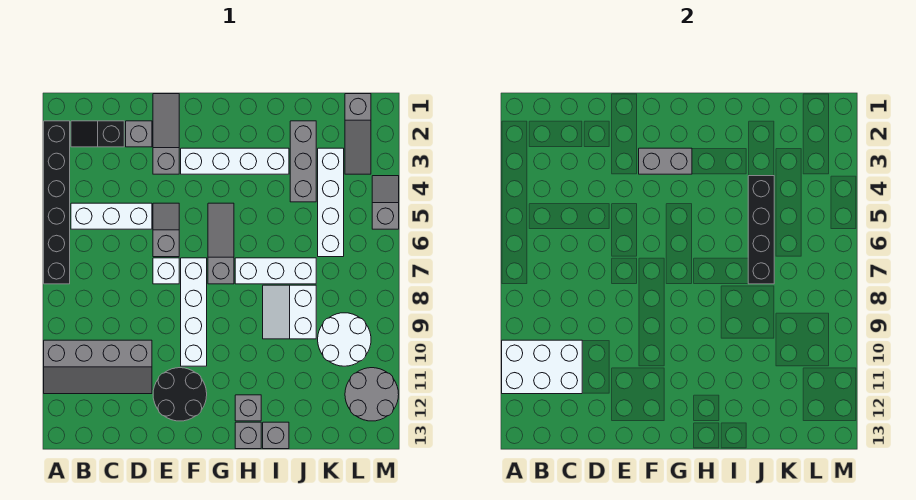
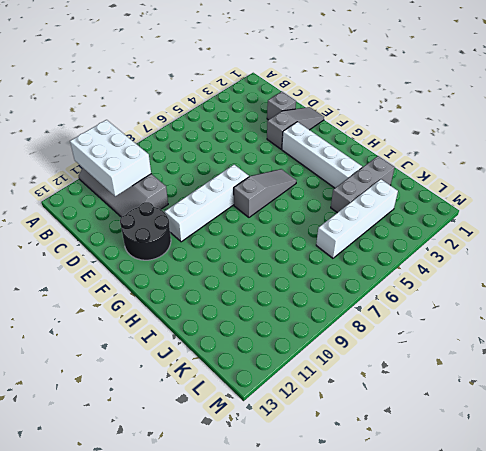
none -> black 1x6 brick [44,121,70,284]
none -> black 1x2 slope [71,121,124,147]
none -> white 1x3 brick [71,203,152,229]

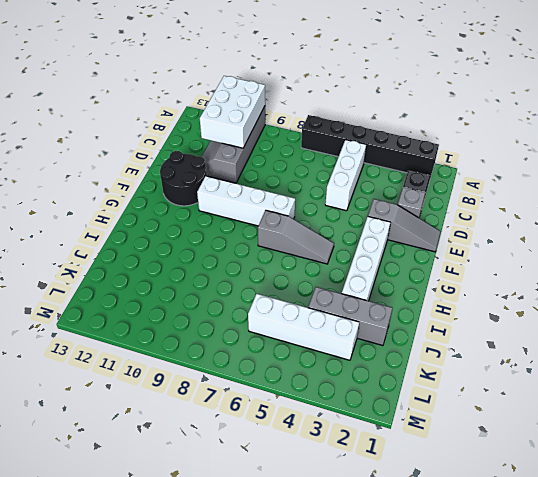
none -> grey 1x2 slope [153,203,179,257]
none -> white 1x1 brick [153,258,179,284]
none -> white 1x3 brick [235,258,316,284]

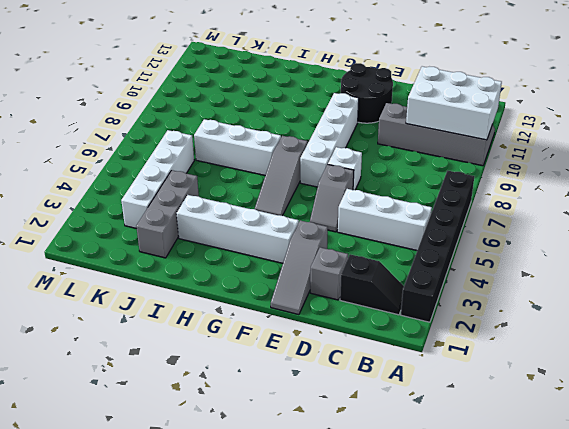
none -> grey 1x1 brick [235,395,261,421]
none -> grey 1x1 brick [235,422,261,449]
none -> white 2x2 slope [263,285,316,339]

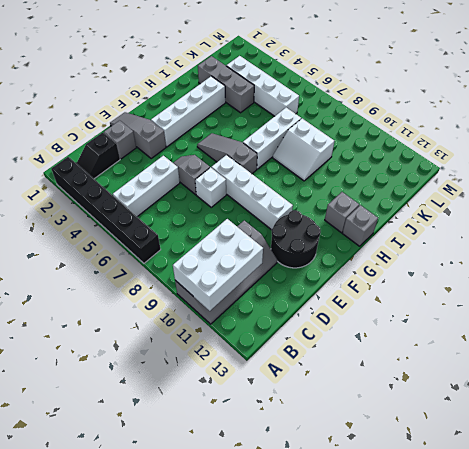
none -> grey 1x1 brick [263,422,289,449]
none -> white 2x2 round brick [318,313,371,366]
none -> grey 1x3 slope [345,94,371,174]

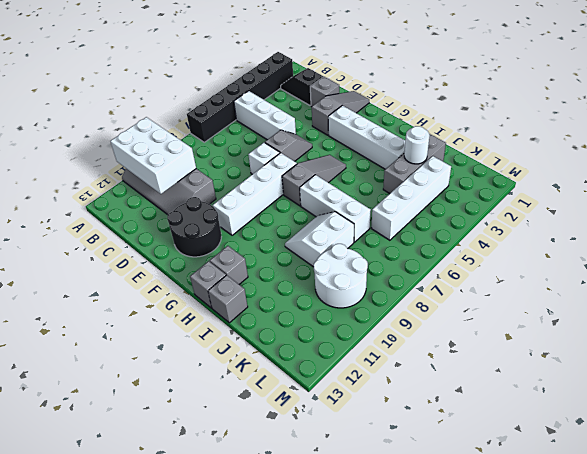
white 1x1 round brick [404,126,430,164] -> none
none -> grey 1x3 slope [345,94,371,174]
none -> grey 2x2 round brick [345,368,399,421]
none -> grey 1x2 slope [372,176,399,229]

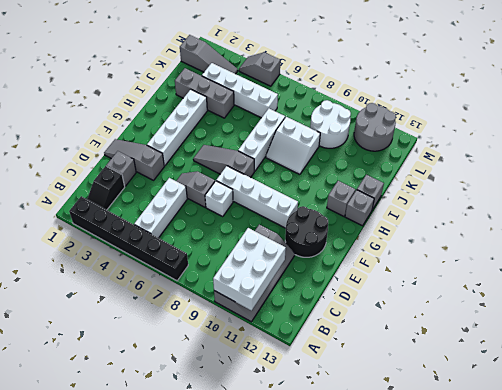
none -> grey 1x2 brick [639,148,692,174]
none -> black 1x4 brick [748,176,774,284]

